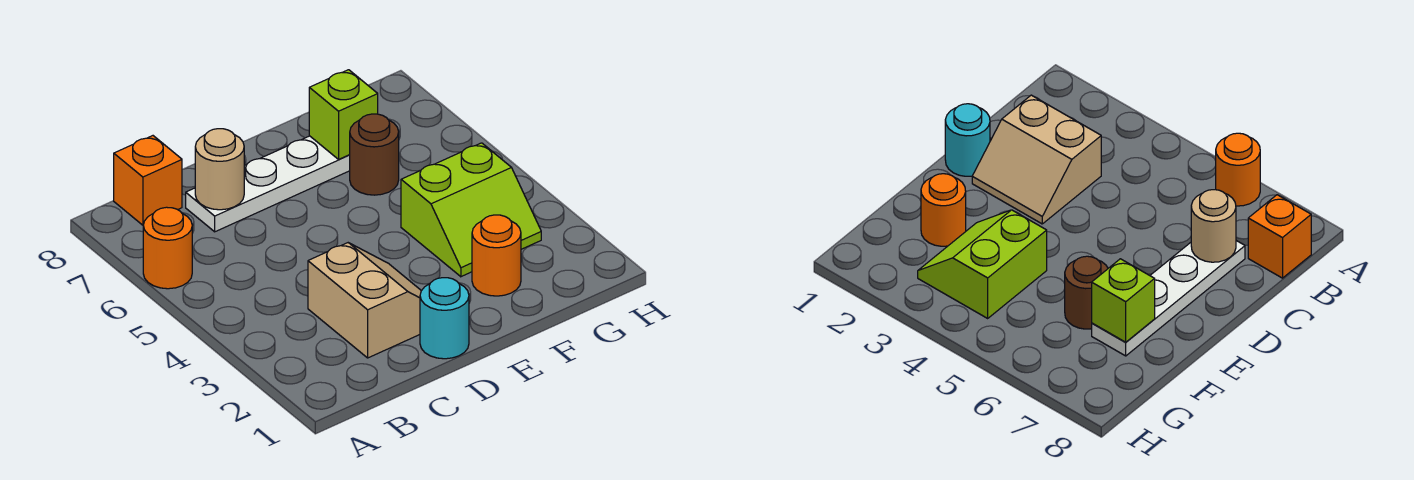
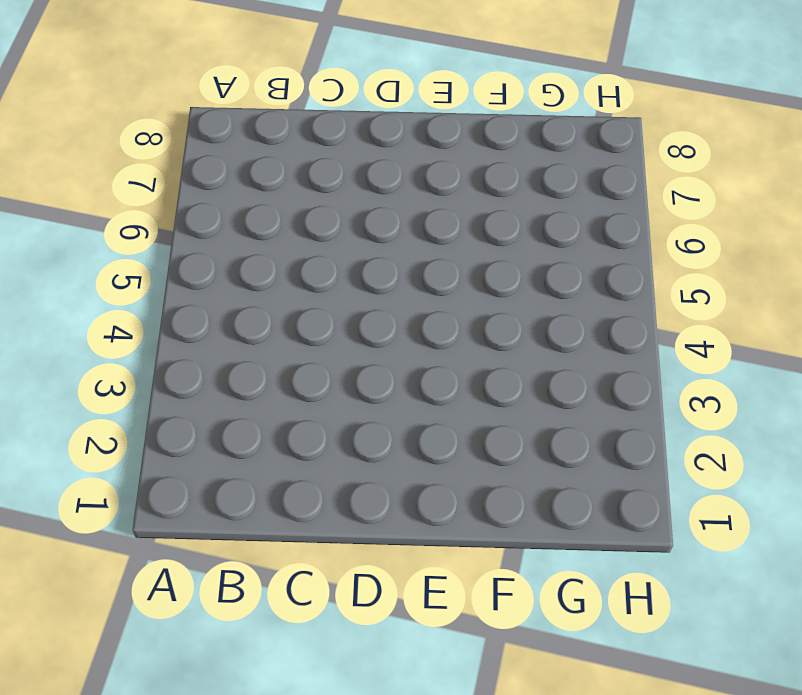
none -> orange 1x1 round brick [143,207,192,289]
none -> orange 1x1 brick [114,136,182,225]

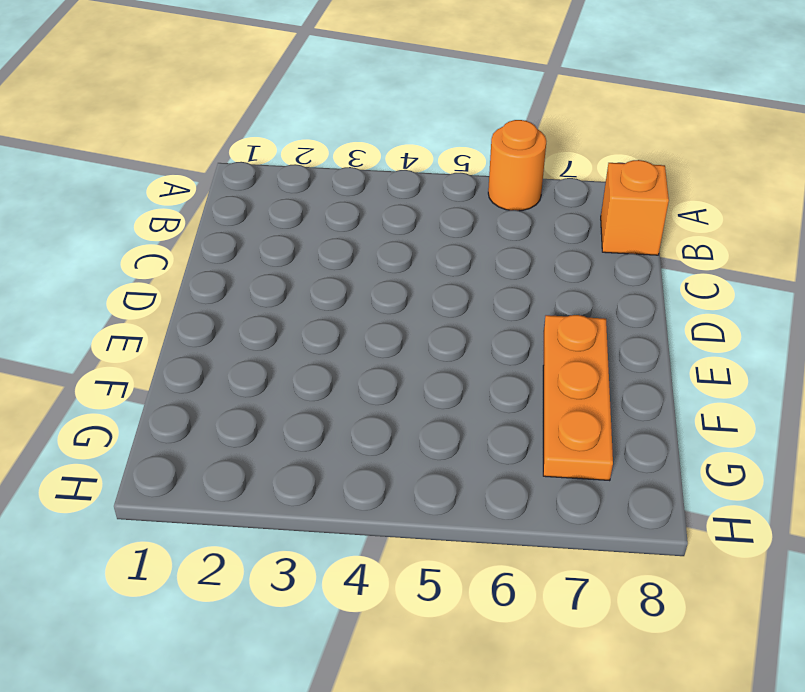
orange 1x3 plate [543,315,613,481] -> white 1x4 plate [186,136,350,232]
none -> tan 2x2 slope [308,243,421,358]
none -> cyan 1x1 round brick [420,278,469,359]

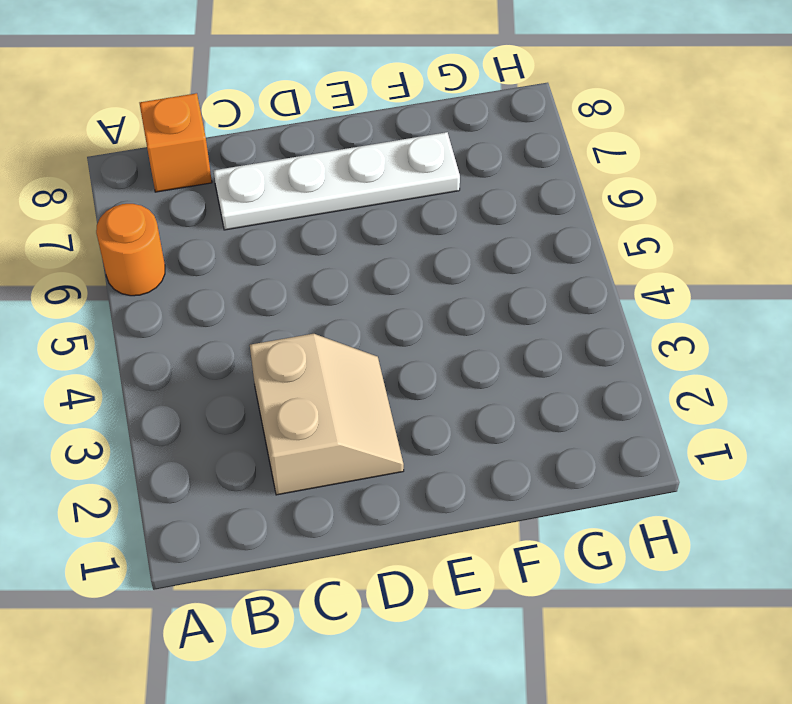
none -> cyan 1x1 round brick [420,278,469,359]
none -> orange 1x1 round brick [472,215,521,296]

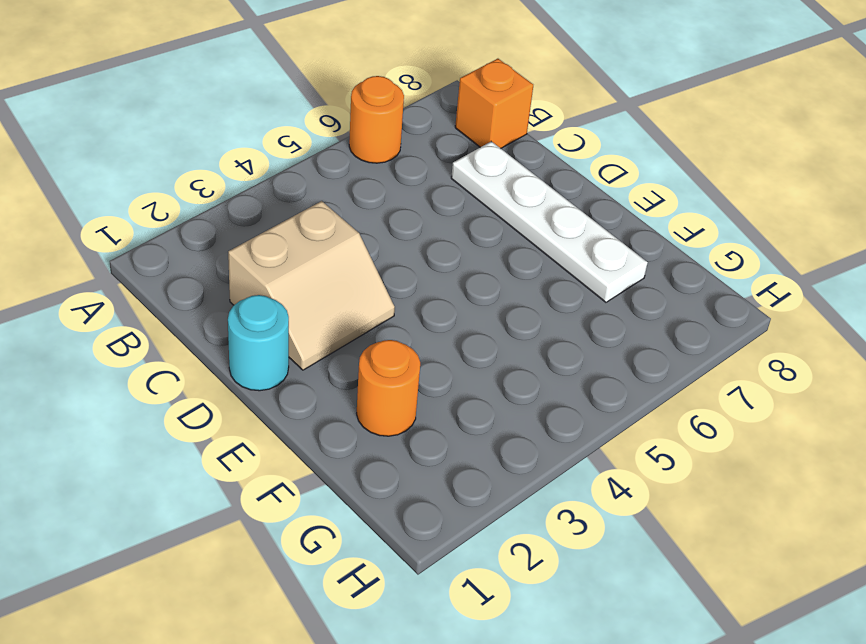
none -> lime 2x2 slope [401,143,541,277]
none -> brown 1x1 round brick [350,114,399,195]

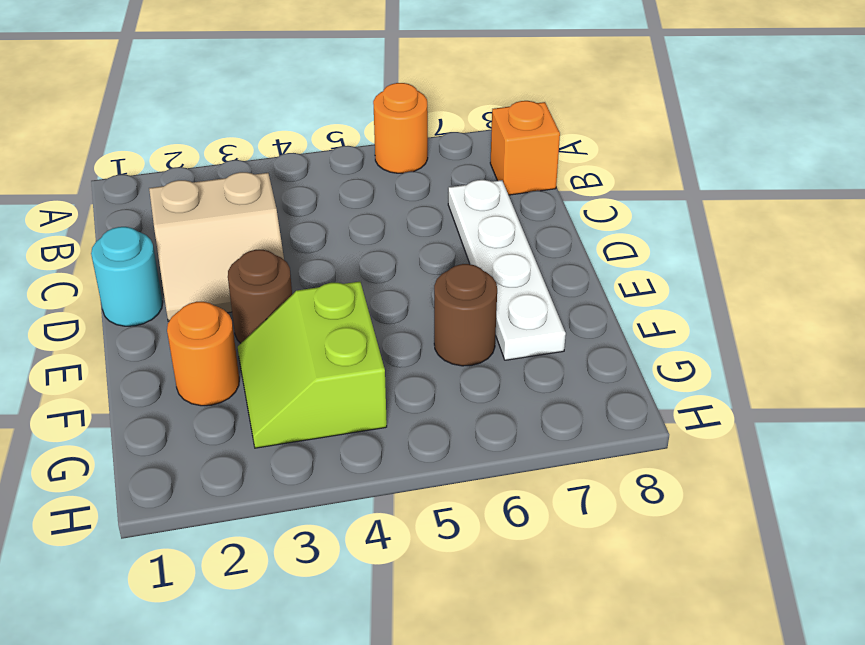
brown 1x1 round brick [228,250,292,343] -> none
none -> tan 1x1 round brick [195,129,244,210]
none -> lime 1x1 brick [309,70,378,159]

